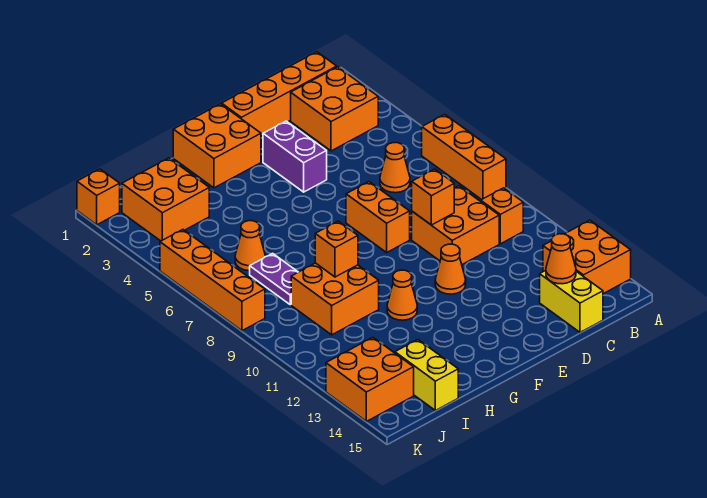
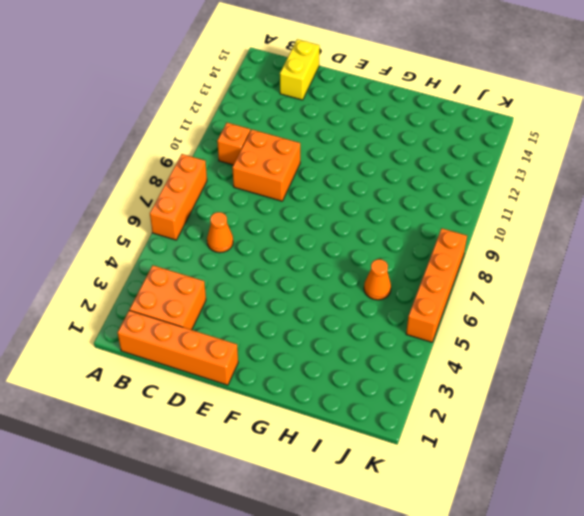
none -> orange 2x2 brick [543,220,631,294]
none -> purple 1x2 brick [263,121,327,192]
none -> orange 1x2 brick [346,182,410,252]

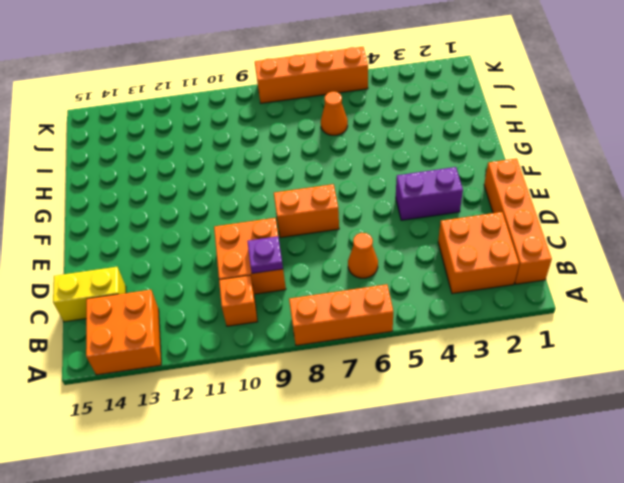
purple 1x1 plate [247,236,283,274] -> none
none -> orange 1x1 cone [435,244,466,294]
none -> orange 2x2 brick [173,104,261,188]
none -> orange 1x1 cone [387,270,417,320]

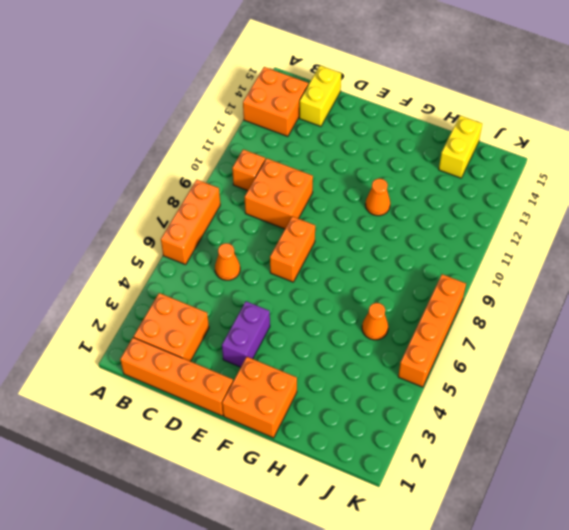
none -> orange 1x1 cone [435,244,466,294]
none -> orange 2x2 brick [291,263,379,335]
none -> orange 2x2 brick [122,158,209,241]

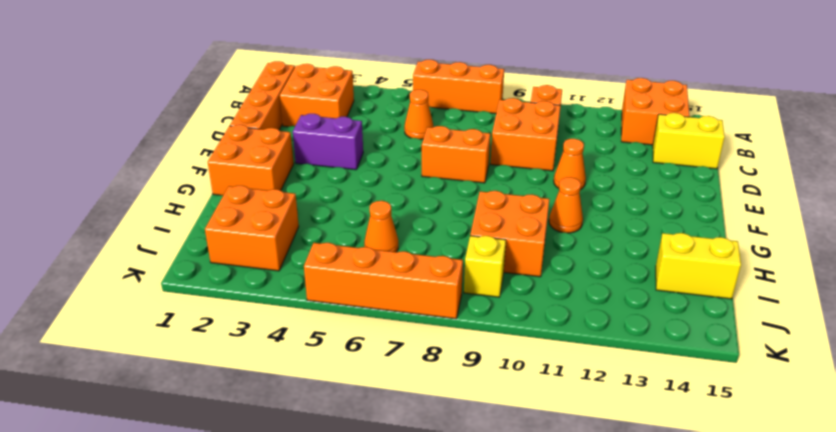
yellow 1x1 brick [464,236,506,297] -> none
none -> purple 1x2 plate [250,253,298,305]
none -> orange 2x2 brick [326,338,414,421]
none -> orange 1x1 brick [77,169,120,225]

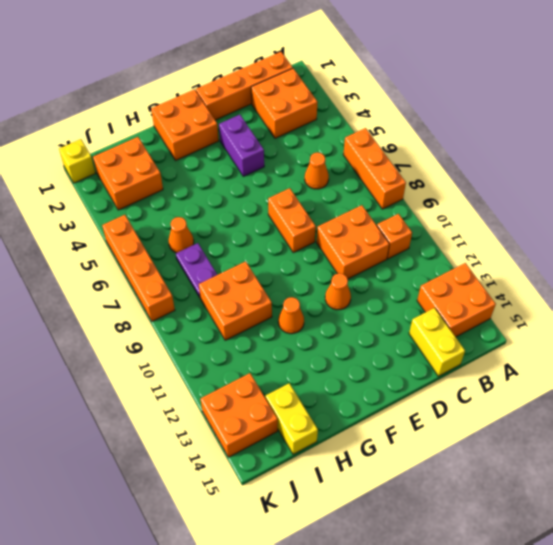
yellow 1x1 brick [59,139,95,183] -> orange 1x1 brick [77,169,120,225]
none -> orange 1x1 cone [546,234,576,284]
none -> orange 1x1 brick [412,169,454,225]
none -> orange 1x1 brick [315,221,358,277]

